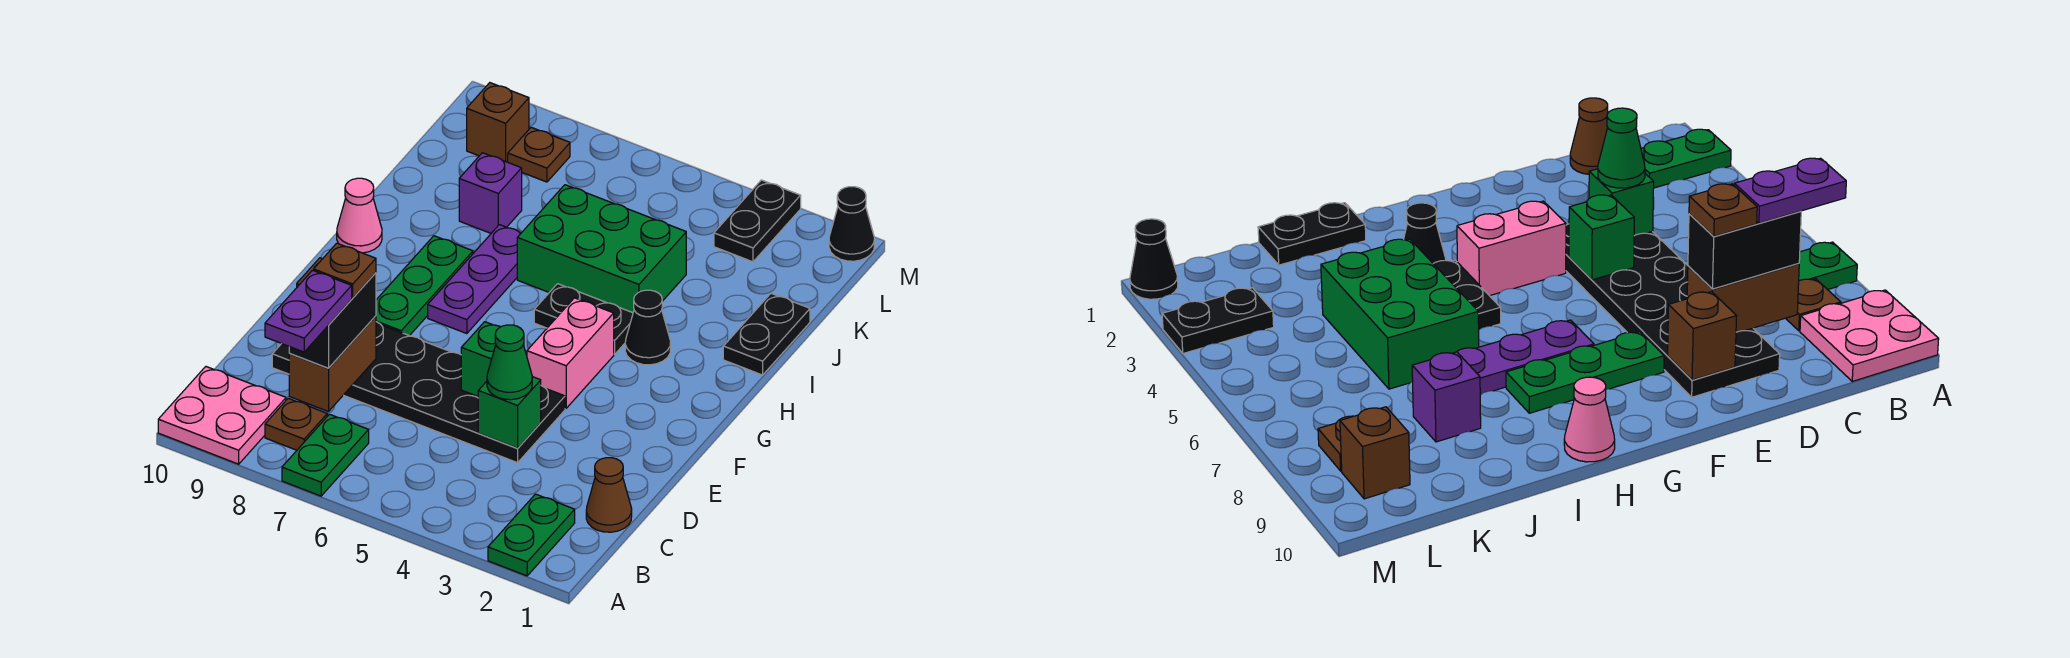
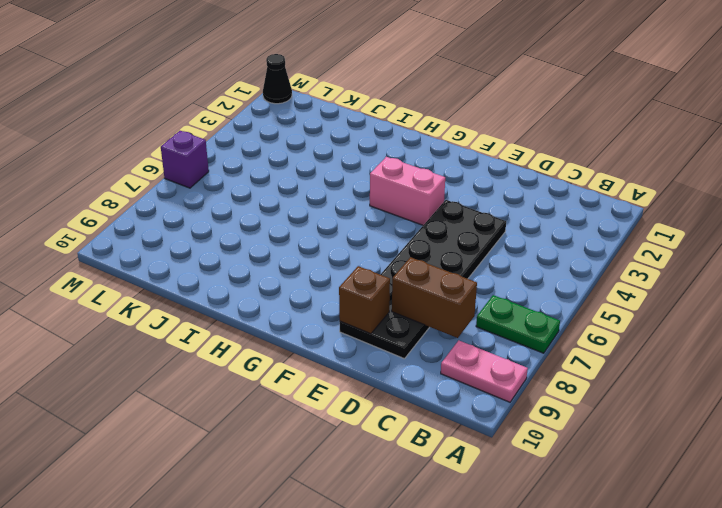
pink 1x2 plate [441,340,528,402] -> pink 2x2 plate [158,367,286,464]
purple 1x1 brick [161,131,209,188] -> purple 1x1 brick moved to [459,153,522,233]
none -> green 1x2 plate [488,494,575,576]
none -> brown 1x1 plate [265,398,327,450]
none -> brown 1x1 cone [586,458,632,532]

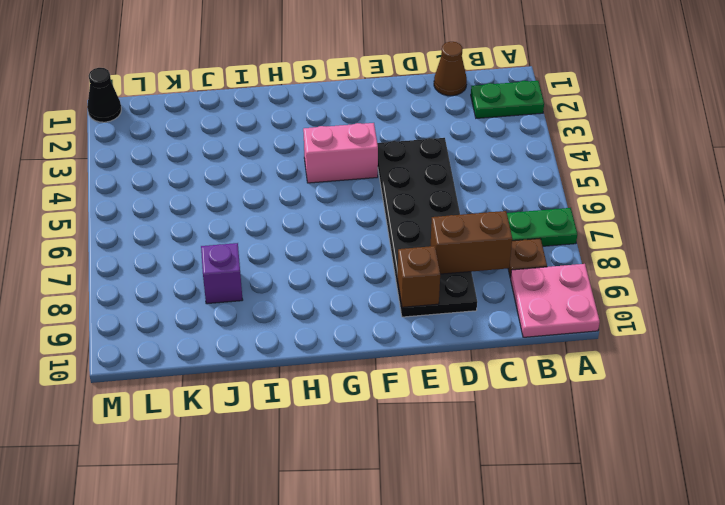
none -> green 1x3 plate [376,236,473,336]
none -> purple 1x3 plate [428,225,521,334]
none -> black 1x1 cone [625,290,671,365]

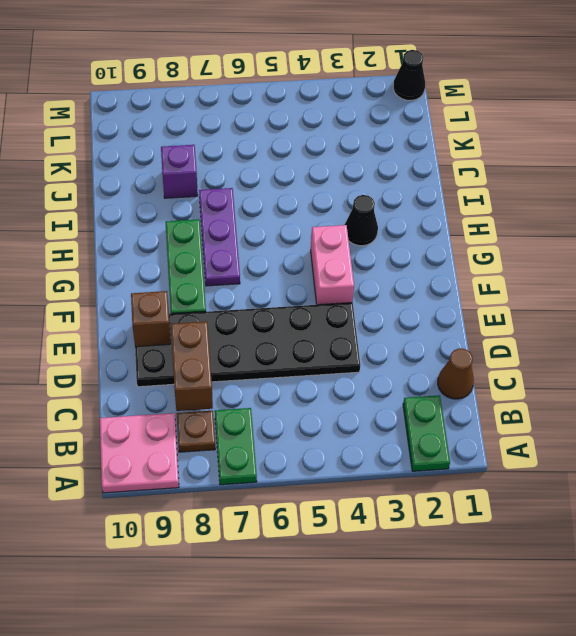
none -> black 1x2 plate [534,284,633,354]
none -> pink 1x1 cone [337,178,382,253]
none -> black 1x2 plate [723,293,810,375]

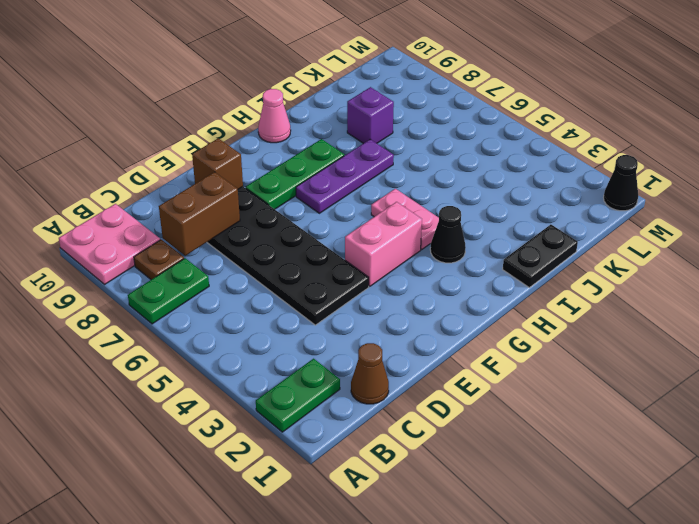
pink 1x2 plate [371,189,439,249] -> black 1x2 plate [534,284,633,354]
none -> green 2x3 brick [517,185,686,313]
none -> black 1x2 plate [714,180,801,262]
none -> brown 1x1 plate [508,127,570,182]

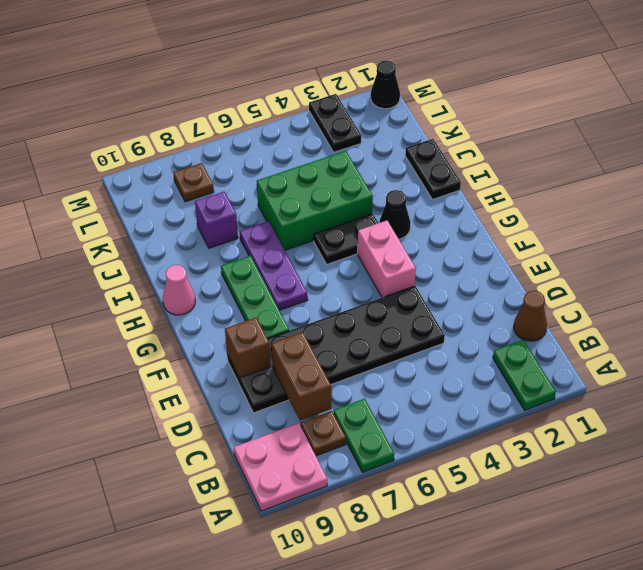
none -> brown 1x1 brick [467,83,529,162]
none -> green 1x1 brick [478,377,541,448]
none -> green 1x1 brick [461,322,524,396]

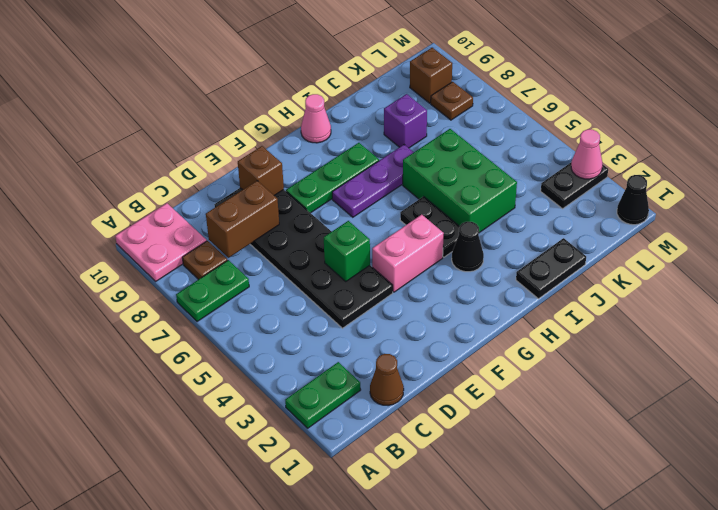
pink 1x1 cone [571,129,602,179] -> none
none -> green 1x1 brick [478,377,541,448]
none -> black 1x2 brick [289,273,376,368]
none -> green 1x1 cone [487,325,532,400]

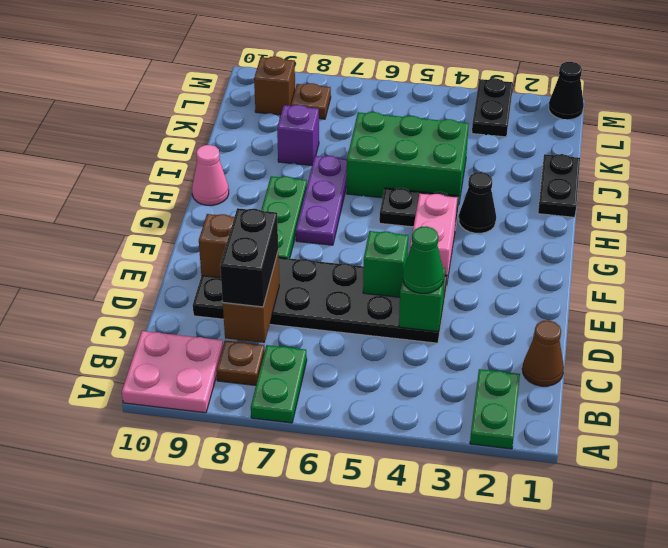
none -> purple 1x2 plate [265,270,352,352]
none -> brown 1x1 plate [314,243,376,298]

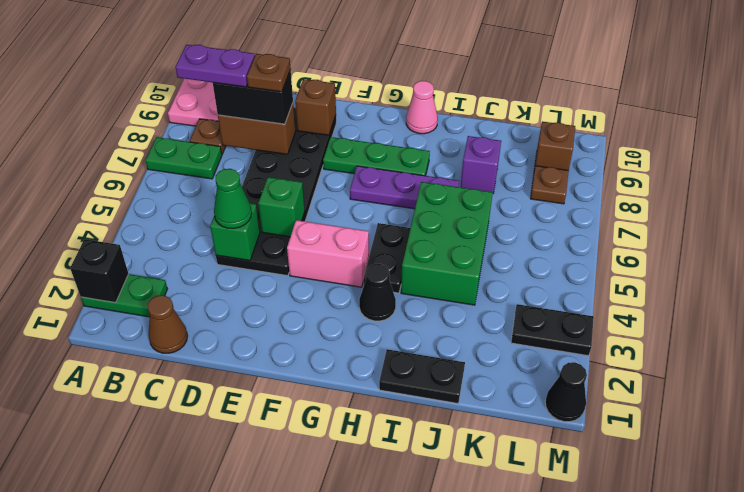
black 1x1 brick [70,239,128,303] -> none

